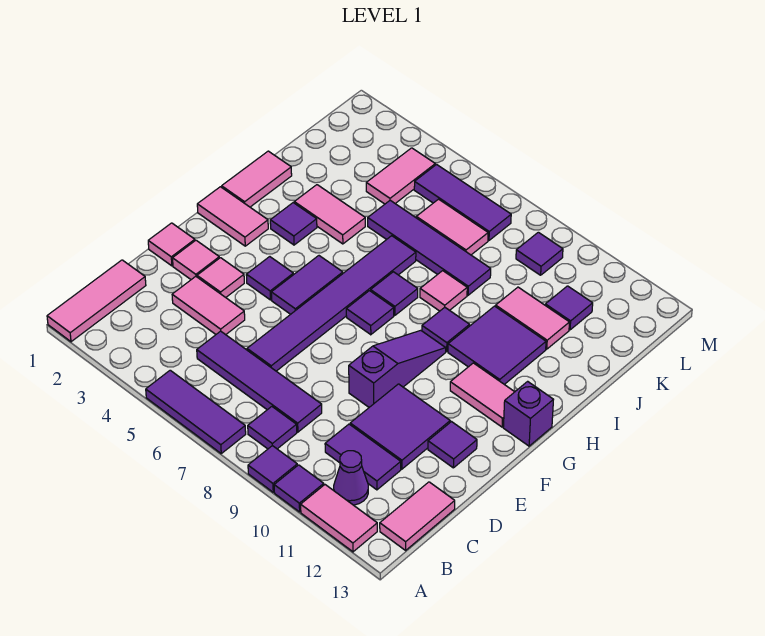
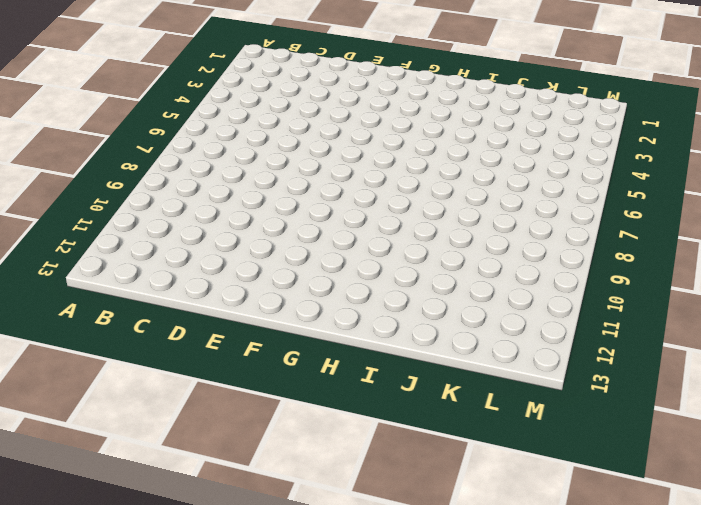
none -> pink 1x3 tile [47,260,146,342]
none -> purple 1x3 tile [146,370,246,453]
none -> purple 1x1 tile [248,446,297,492]
none -> purple 1x1 tile [274,465,324,512]

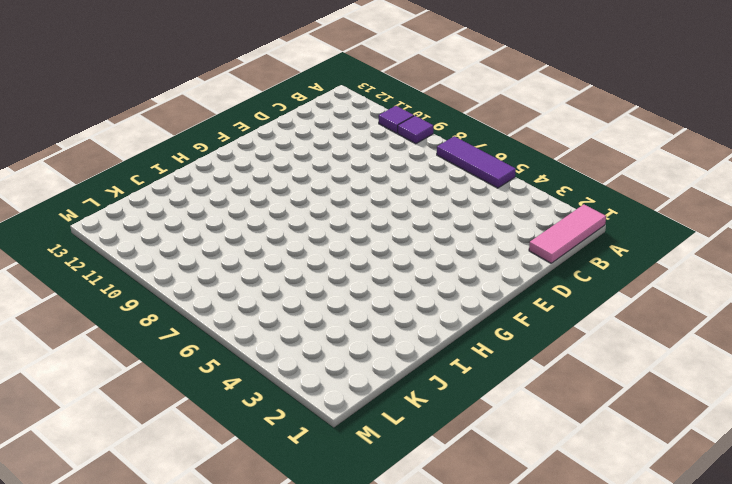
none -> pink 1x2 tile [301,485,377,552]
none -> purple 1x1 tile [248,407,297,449]
none -> purple 1x1 cone [334,451,368,505]
none -> pink 1x2 tile [380,482,455,550]

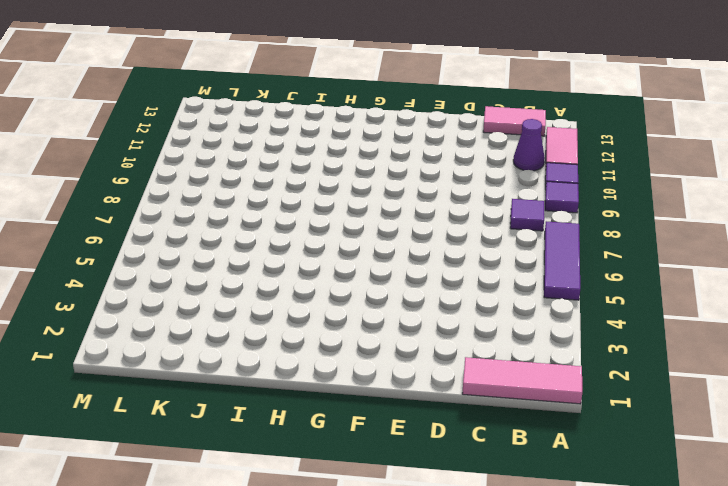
none -> purple 1x4 tile [197,331,322,432]
none -> purple 1x2 tile [325,424,401,490]
none -> pink 1x2 tile [172,276,245,335]
none -> purple 1x6 tile [247,236,416,371]

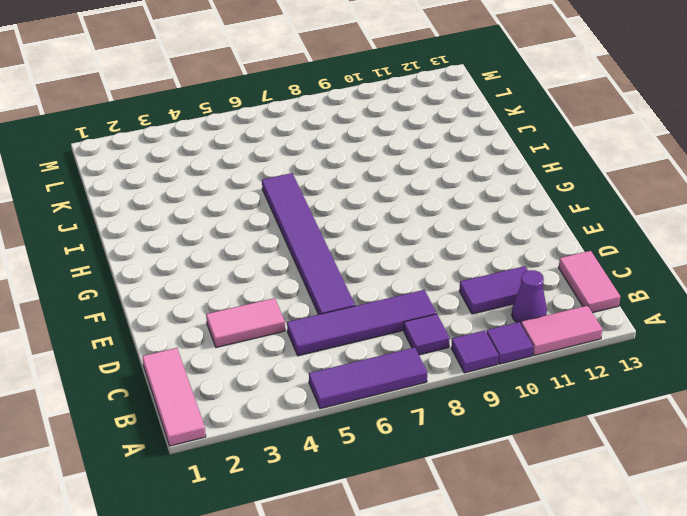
none -> purple 2x2 tile [350,384,450,469]
none -> pink 1x1 tile [148,223,195,266]
none -> pink 1x1 tile [173,240,219,280]
none -> pink 1x1 tile [197,258,244,297]

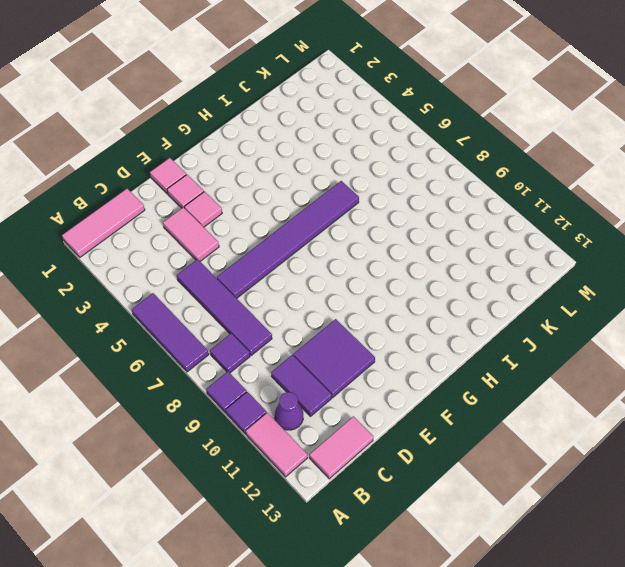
none -> purple 1x3 slope [349,330,446,407]
none -> purple 1x1 tile [428,422,477,468]
none -> purple 1x1 tile [246,257,293,300]
none -> purple 1x2 tile [271,256,343,314]

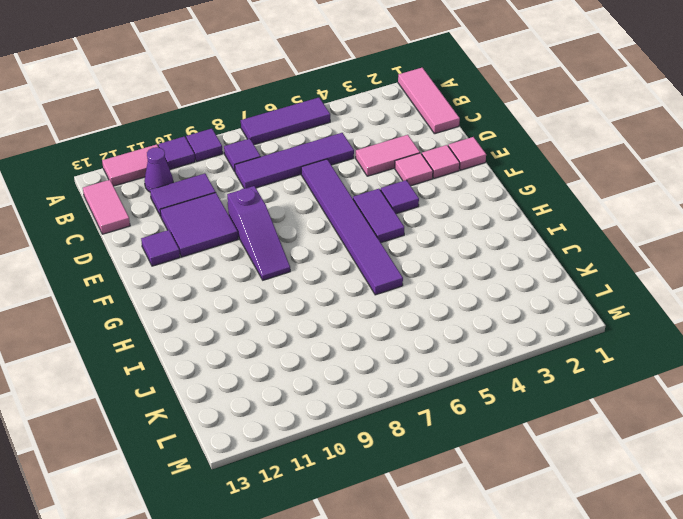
none -> pink 1x2 tile [197,187,268,246]
none -> purple 1x1 tile [346,291,394,335]
none -> pink 1x2 tile [450,363,515,427]
none -> purple 1x1 brick [503,381,553,446]

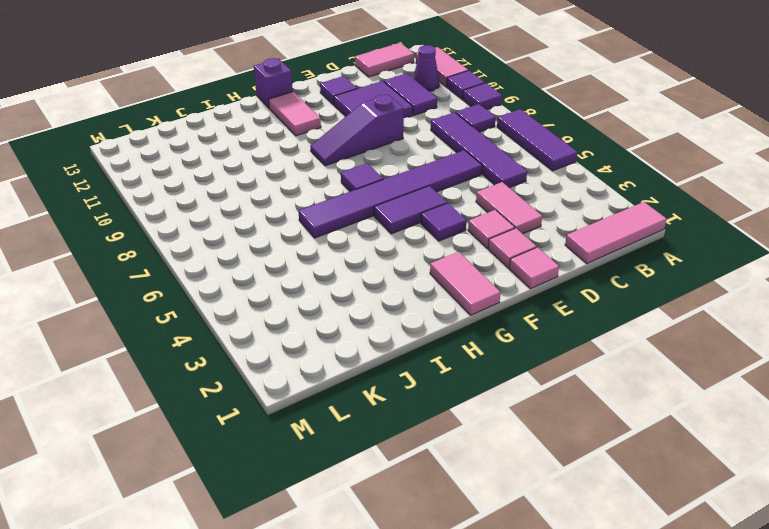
none -> pink 1x2 tile [222,151,292,207]
none -> purple 1x1 tile [270,203,317,245]
none -> purple 1x1 tile [371,272,418,315]
none -> purple 1x1 tile [422,307,470,351]

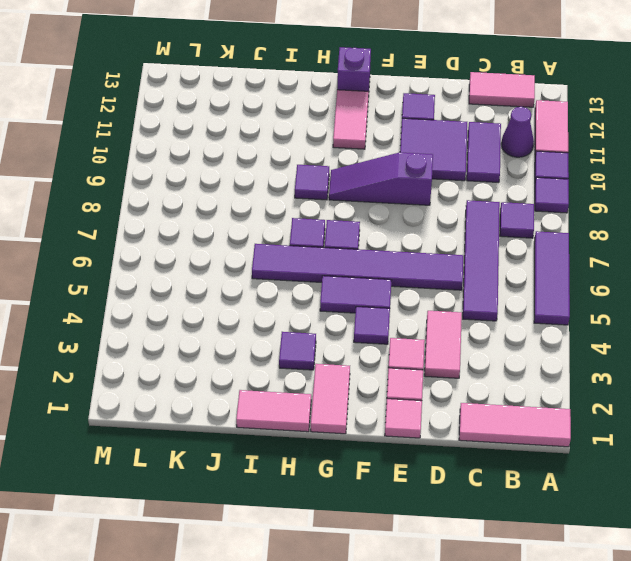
none -> purple 2x2 tile [448,306,546,384]
none -> pink 1x2 tile [294,185,365,244]
none -> pink 1x1 tile [420,271,467,311]
none -> purple 1x4 tile [368,200,491,295]

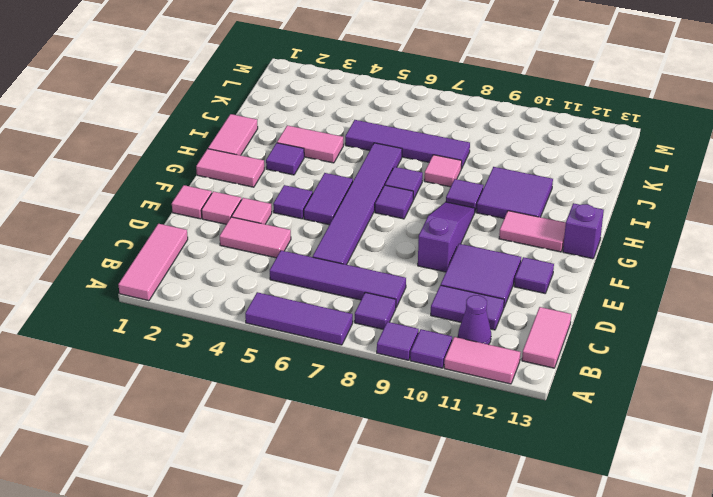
none -> pink 1x2 tile [496,287,569,349]
none -> pink 1x2 tile [366,148,435,204]
none -> pink 1x2 tile [416,199,488,255]
none -> purple 1x1 tile [545,286,593,330]

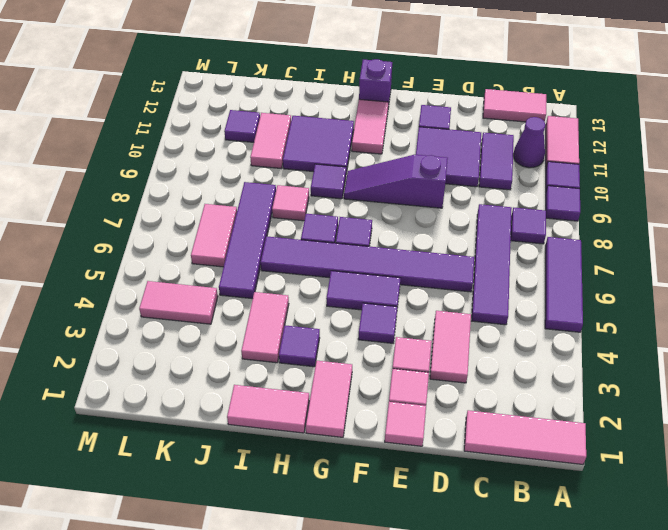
none -> purple 1x3 tile [414,165,511,240]
none -> purple 1x1 tile [516,232,563,275]

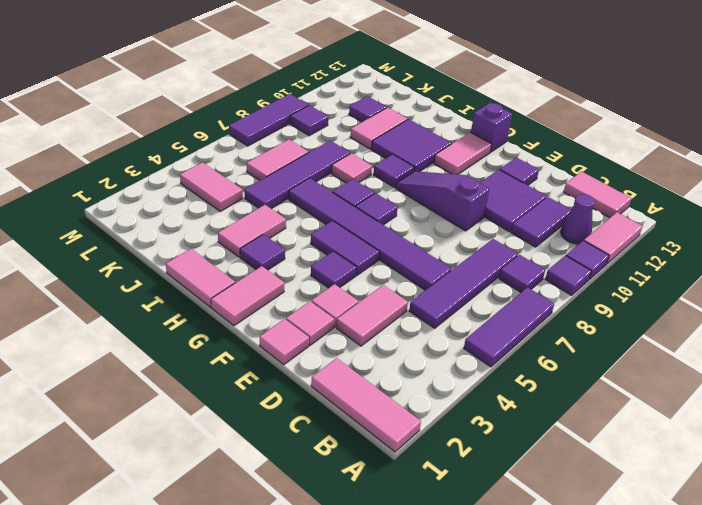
purple 1x3 tile [229,94,308,146] -> purple 1x3 tile moved to [414,165,511,240]

